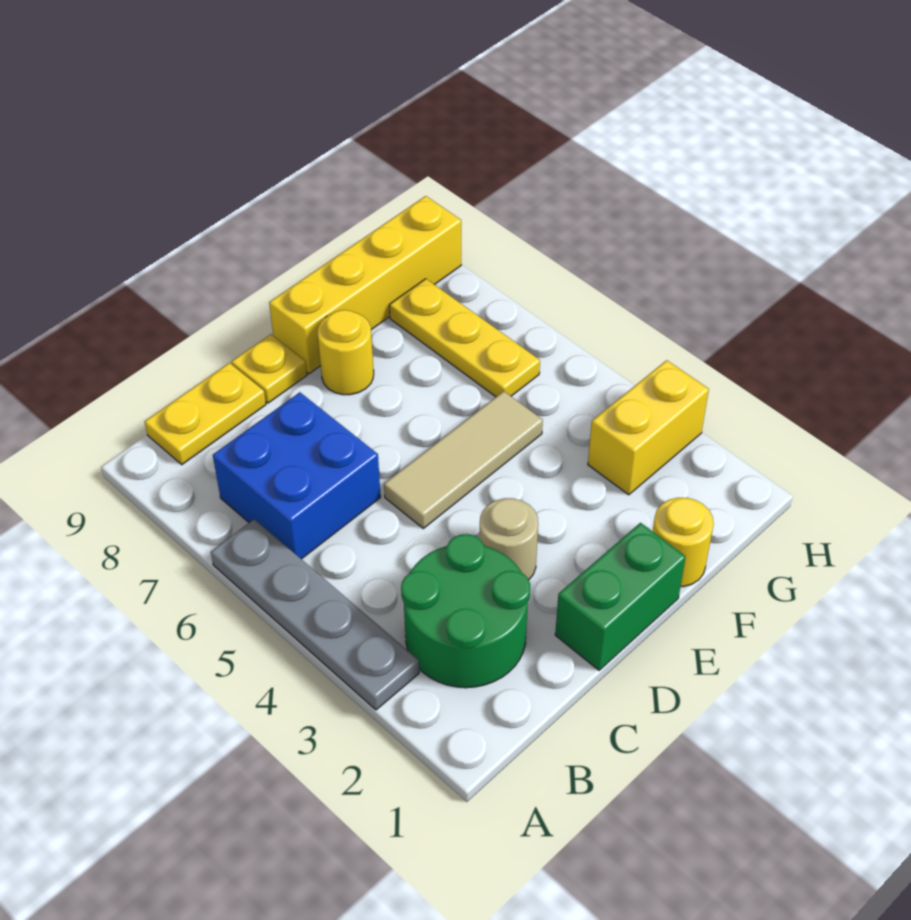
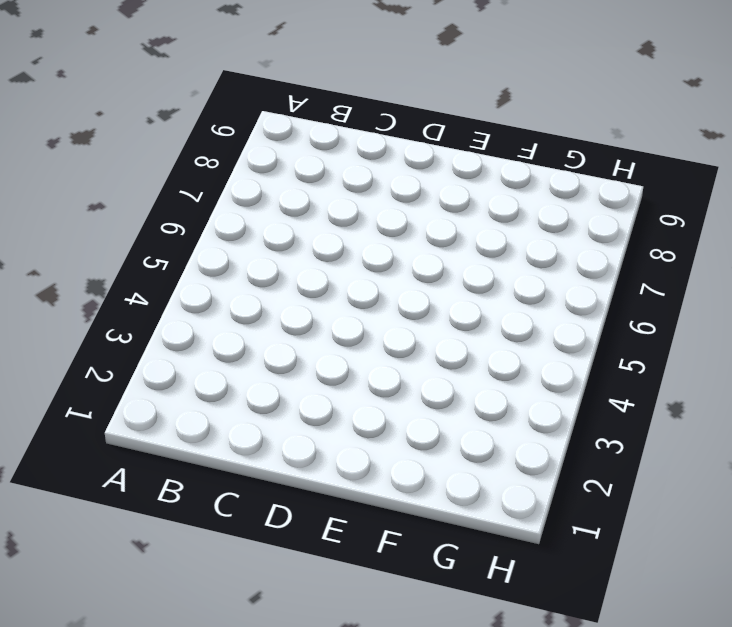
none -> grey 1x4 plate [211,519,419,710]
none -> green 2x2 round brick [401,534,530,688]
none -> blue 2x2 brick [213,392,381,559]

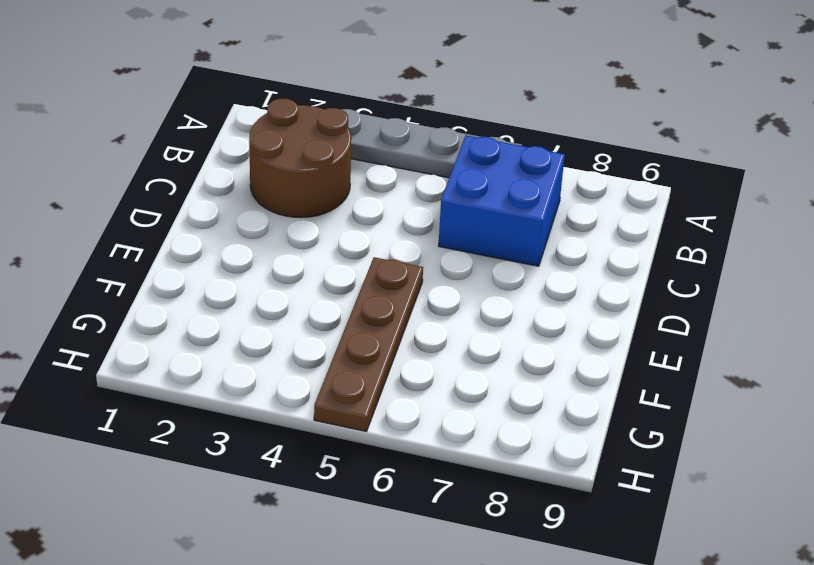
brown 2x2 round brick [249,98,351,218] -> green 2x2 round brick [401,534,530,688]
brown 1x4 plate [314,257,423,431] -> tan 1x3 tile [384,391,543,528]
none -> yellow 1x2 plate [145,363,266,465]
none -> green 1x2 brick [555,523,686,670]
none -> tan 1x1 round brick [480,498,538,579]

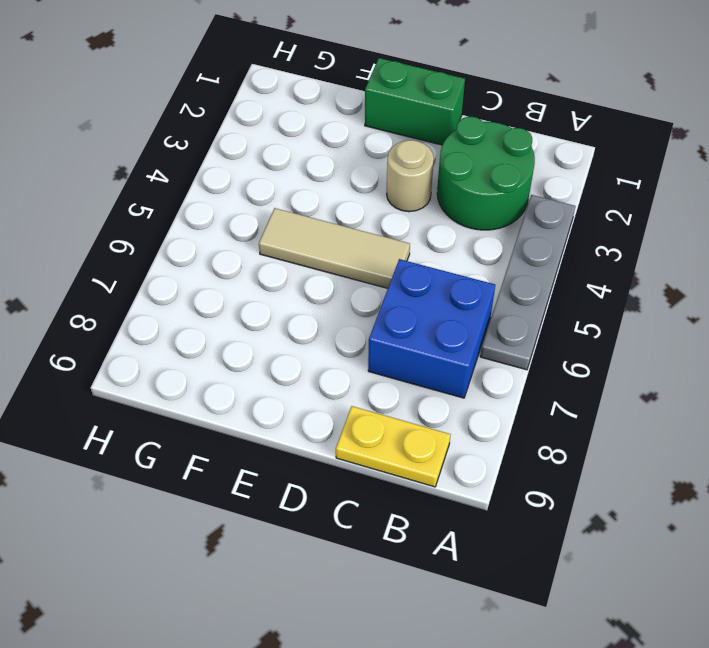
none -> yellow 1x1 plate [232,334,307,403]
none -> yellow 1x1 round brick [318,310,374,395]
none -> yellow 1x4 brick [269,196,461,374]

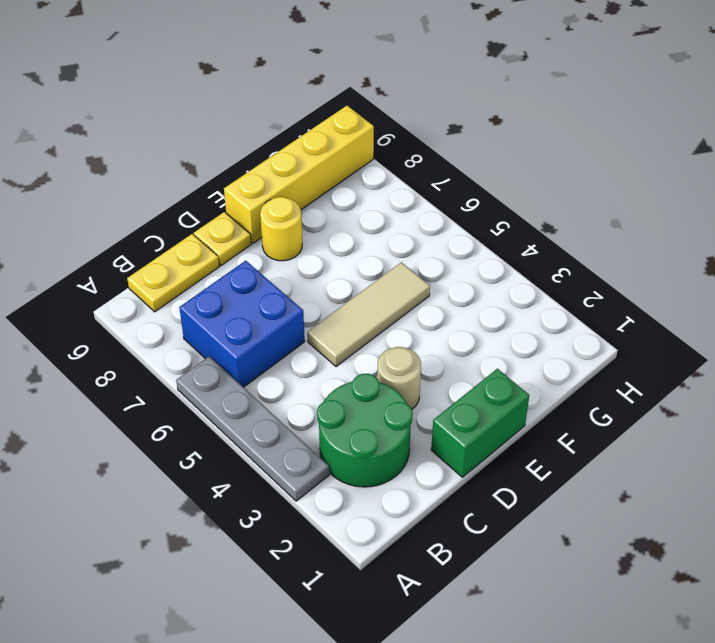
none -> yellow 1x1 round brick [653,498,714,587]
none -> yellow 1x2 brick [588,360,709,495]
none -> yellow 1x3 plate [389,279,540,397]

